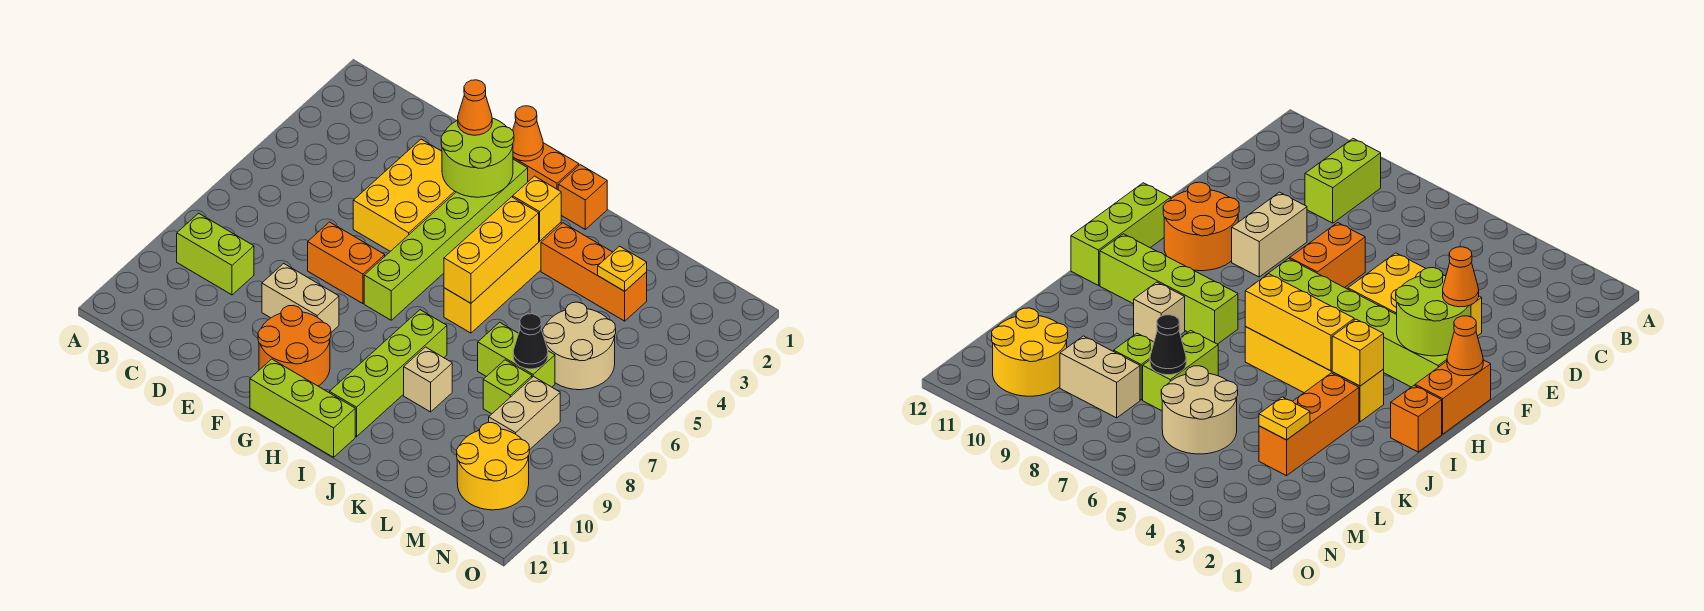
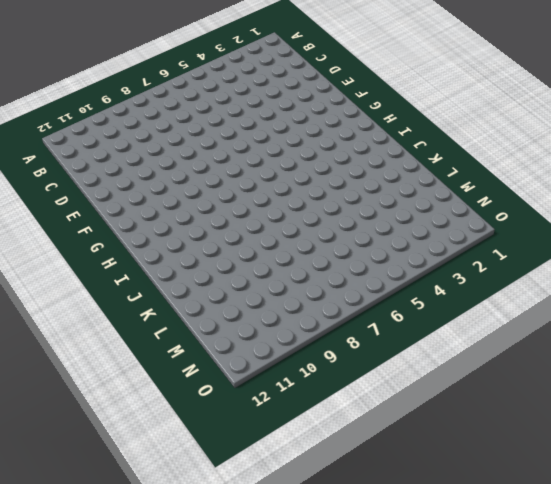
none -> lime 1x2 brick [177,213,254,295]
none -> yellow 2x3 brick [353,139,456,251]
none -> orange 1x2 brick [308,222,385,304]

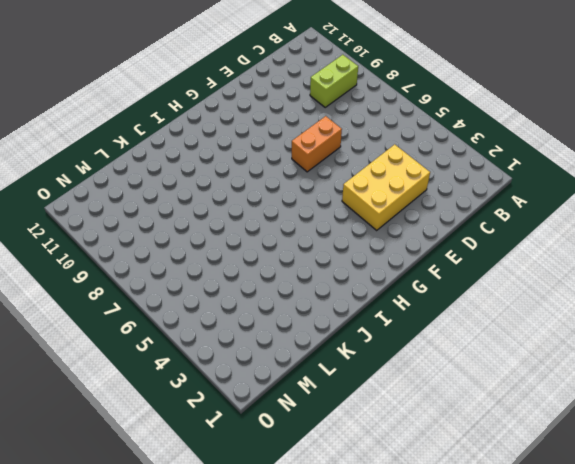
yellow 2x3 brick [342,144,430,230] -> yellow 2x3 brick turned to [353,139,456,251]
none -> tan 1x2 brick [262,264,339,332]
none -> orange 2x2 round brick [258,305,331,386]
none -> orange 1x2 brick [513,143,579,190]

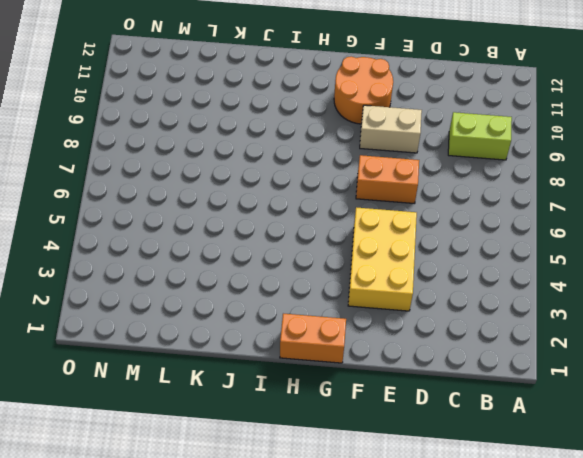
none -> lime 1x6 brick [364,159,528,320]
none -> lime 1x3 brick [250,359,355,457]
none -> orange 1x1 brick [558,165,607,229]

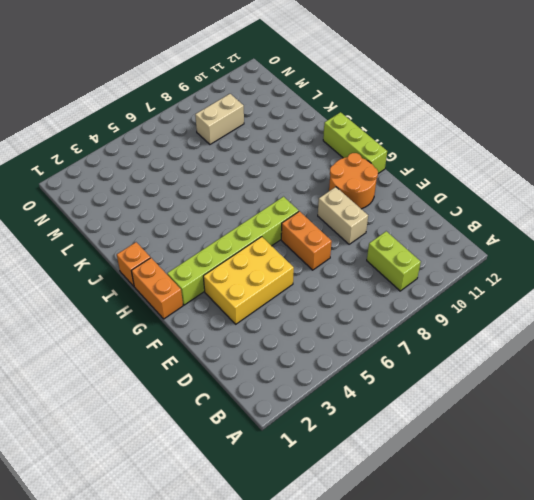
none -> yellow 1x4 brick [444,222,561,333]
none -> lime 1x4 brick [330,310,447,437]
none -> orange 1x3 brick [541,223,647,321]

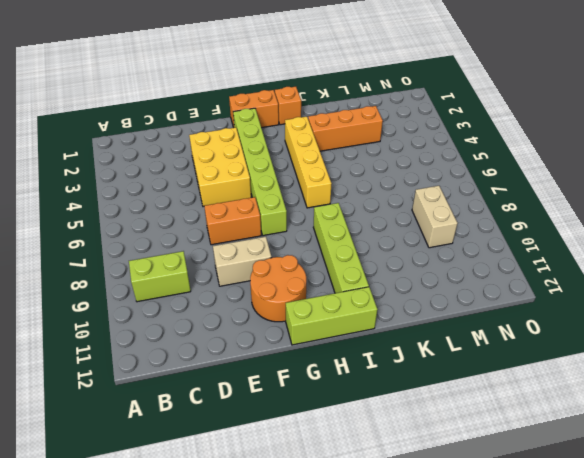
none -> tan 1x1 brick [404,347,452,412]
none -> lime 1x2 brick [478,322,555,387]
none -> tan 2x2 round brick [543,302,616,390]

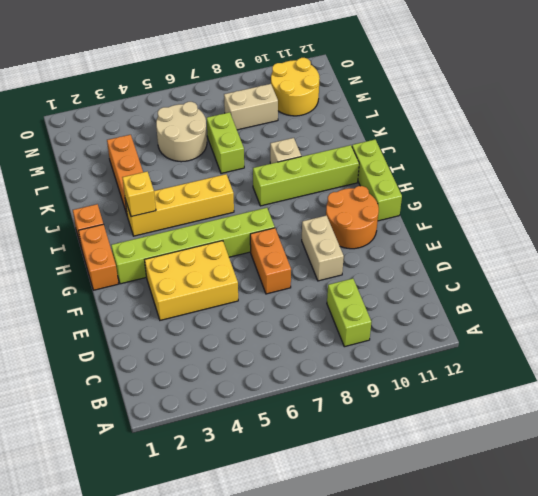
none -> lime 1x1 brick [483,360,532,414]
none -> lime 2x2 round brick [441,118,514,197]
none -> orange 1x1 cone [513,106,543,161]

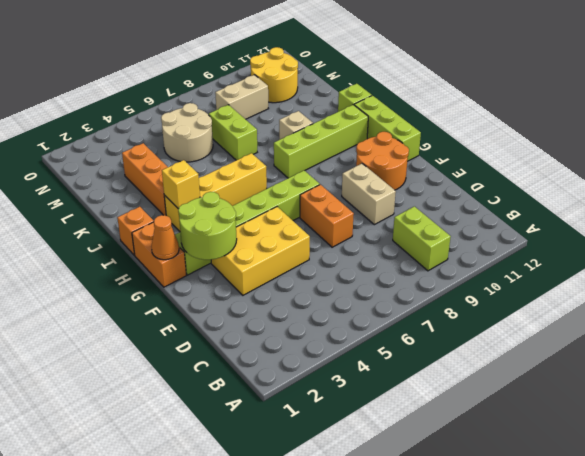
lime 1x1 brick [338,84,372,112] -> lime 1x1 brick moved to [483,360,532,414]
none -> yellow 1x3 brick [444,197,539,303]
none -> yellow 1x1 plate [598,246,647,291]
none -> black 1x1 cone [513,314,548,369]

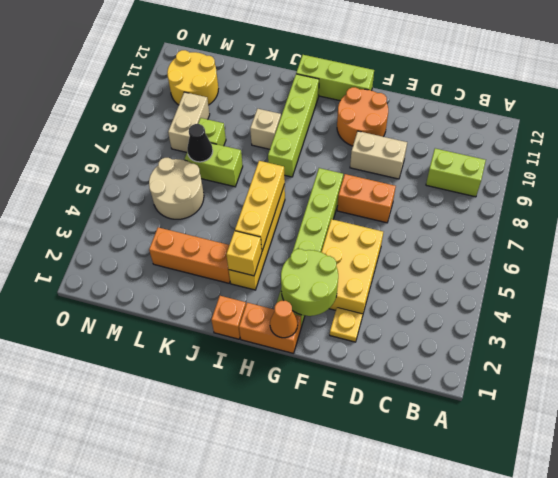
yellow 1x1 plate [330,308,363,342] -> yellow 1x1 plate moved to [598,246,647,291]
none -> orange 1x1 cone [458,80,492,135]

